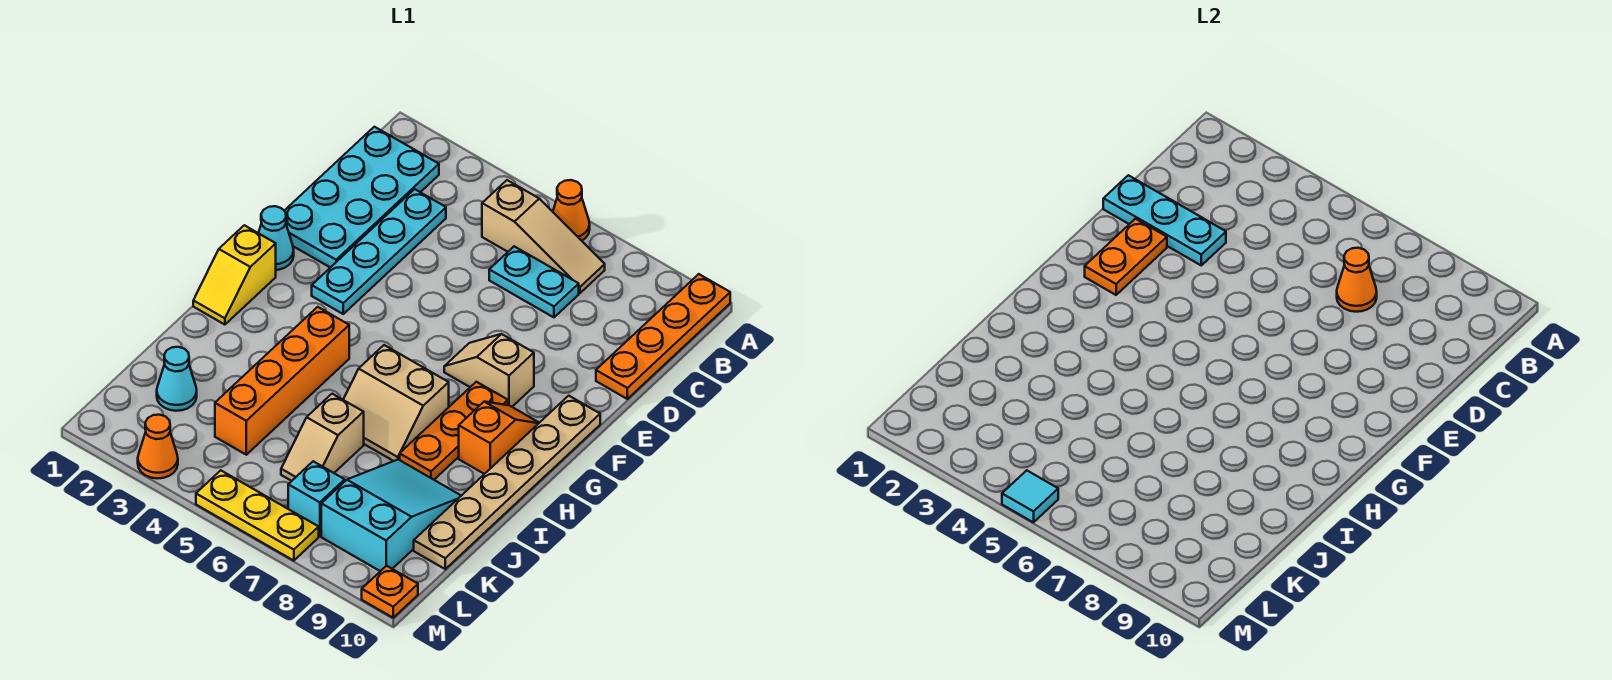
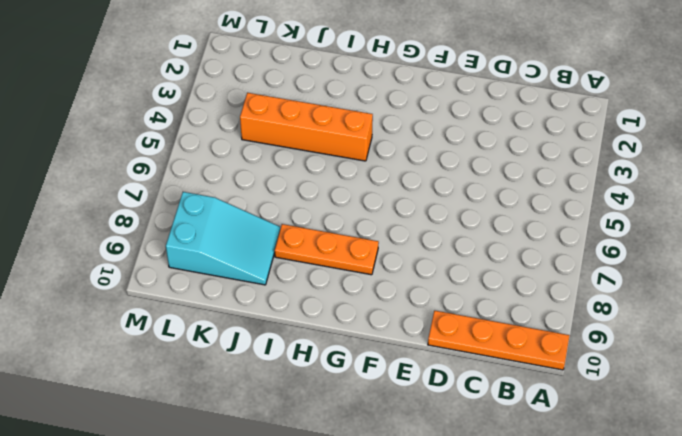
none -> orange 1x1 cone [553,180,590,241]
none -> cyan 2x4 plate [284,127,439,268]
none -> tan 1x3 slope [482,180,605,293]

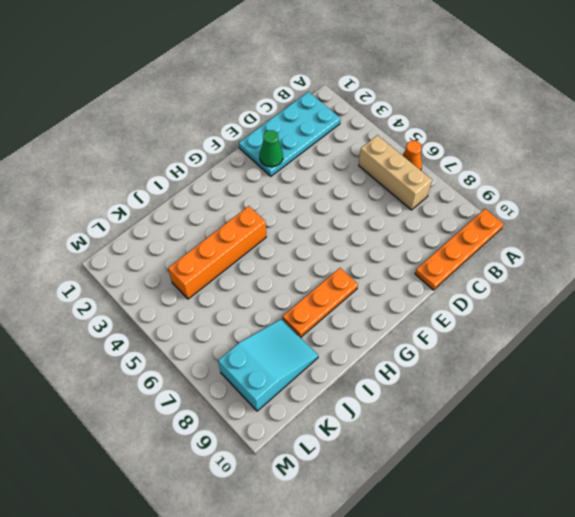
tan 1x3 brick [359,135,432,210] -> tan 1x3 slope [482,180,605,293]
green 1x1 cone [260,130,283,167] -> orange 1x2 plate [1085,219,1167,295]
none -> cyan 1x4 plate [312,189,446,314]
none -> cyan 1x2 plate [489,246,579,317]
none -> cyan 1x1 cone [259,206,294,270]

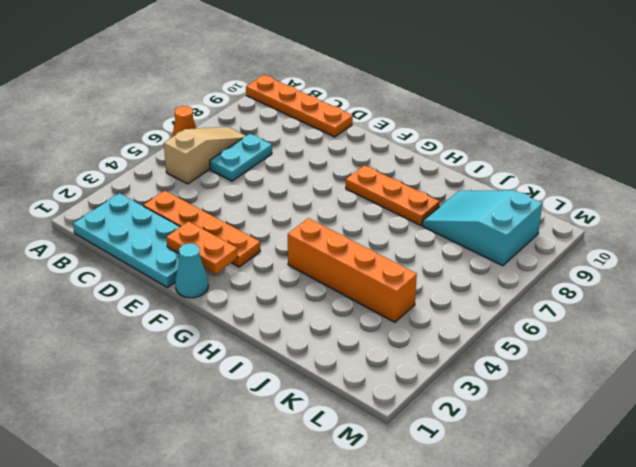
orange 1x4 plate [143,191,260,267] -> cyan 1x4 plate [312,189,446,314]
none -> tan 1x2 slope [444,334,534,407]
none -> tan 1x6 plate [414,396,600,569]
none -> yellow 1x2 slope [193,225,276,325]

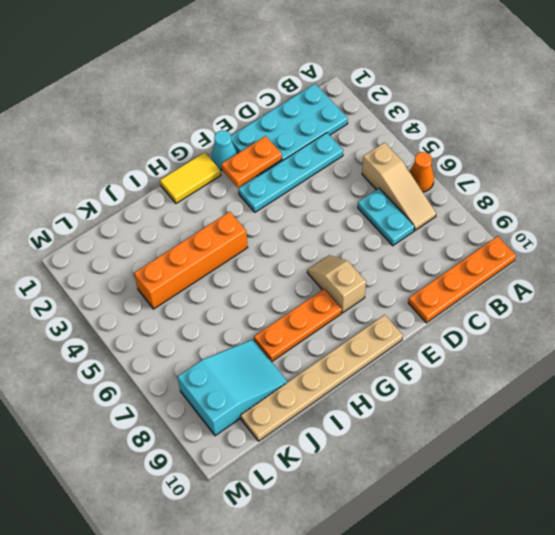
yellow 1x2 tile [160,152,221,203] -> yellow 1x2 slope [193,225,276,325]
none -> orange 1x2 slope [459,402,539,474]
none -> tan 2x2 slope [343,345,449,461]
none -> tan 1x2 slope [281,394,364,481]

